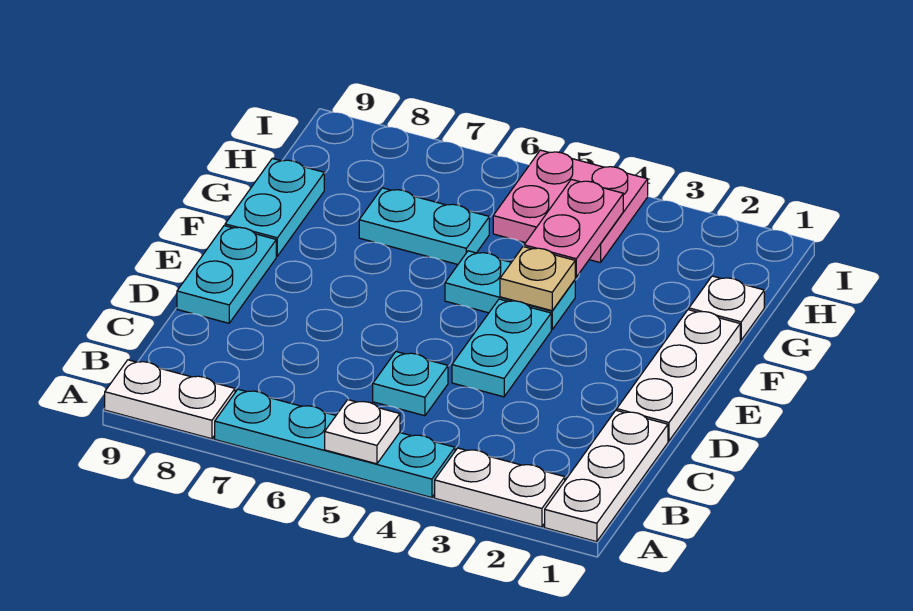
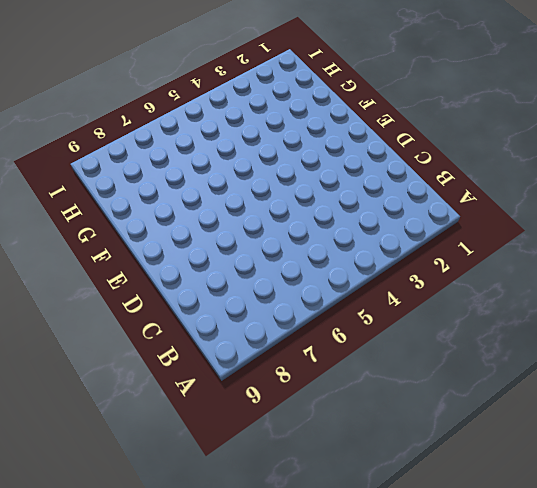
none -> white 1x3 plate [545,410,668,542]
none -> white 1x2 plate [435,448,565,527]
none -> cyan 1x4 plate [215,389,455,498]

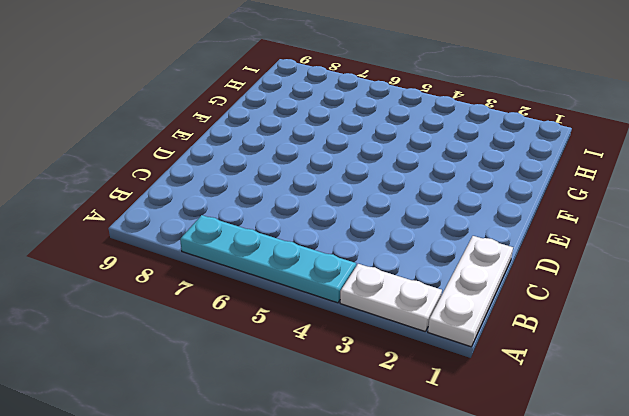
none -> white 1x2 plate [105,360,235,439]
none -> cyan 1x1 plate [373,352,448,416]
none -> white 1x3 plate [617,310,740,441]

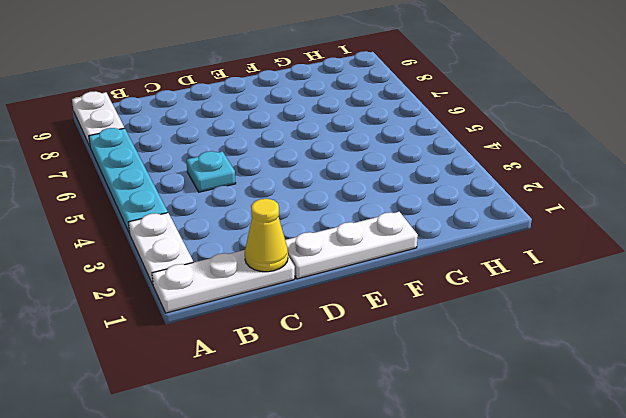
yellow 1x1 cone [245,199,288,272] -> none
none -> cyan 1x2 plate [452,299,551,397]
none -> cyan 1x2 plate [177,226,276,323]
none -> cyan 1x2 plate [445,251,575,330]

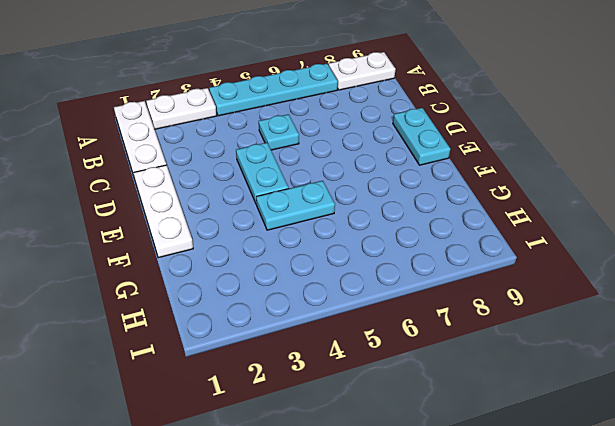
none -> cyan 1x2 plate [225,158,324,256]
none -> white 1x1 plate [689,276,764,340]
none -> cyan 1x2 plate [359,188,489,264]

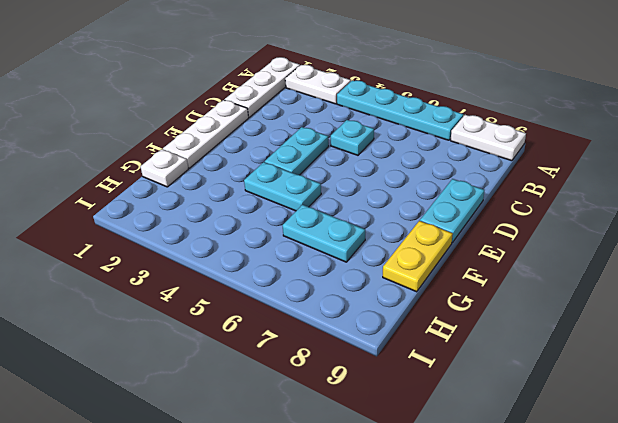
yellow 1x2 plate [383,221,453,292] -> cyan 1x2 plate [225,158,324,256]
none -> pink 2x2 plate [493,150,648,263]
none -> white 1x1 plate [325,400,400,464]
none -> tan 1x1 plate [500,247,575,311]

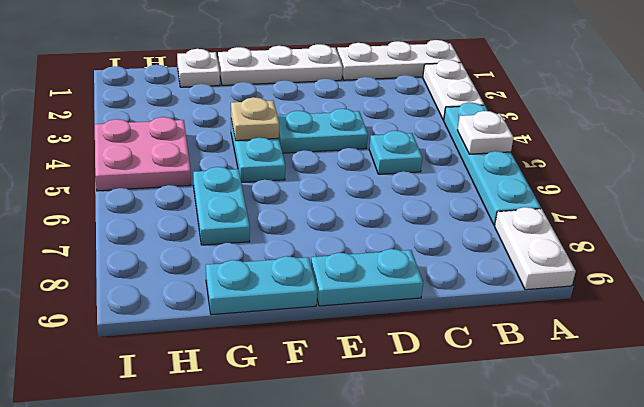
none -> pink 1x2 plate [524,179,623,277]

